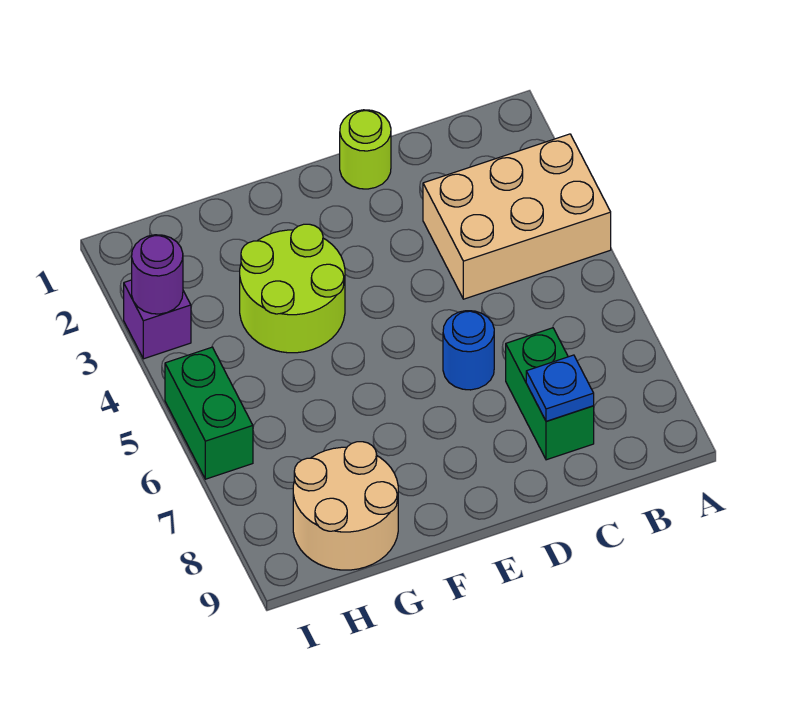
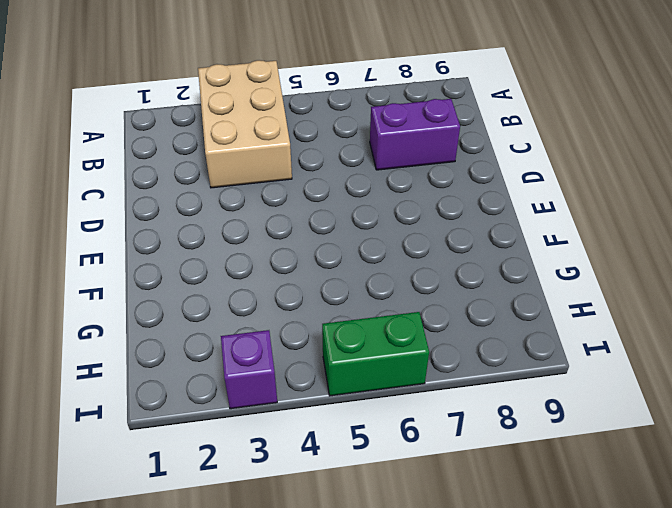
purple 1x2 brick [370,99,460,170] -> green 1x2 brick [506,328,594,460]
none -> lime 1x1 round brick [340,110,391,189]
none -> blue 1x1 round brick [443,311,494,390]

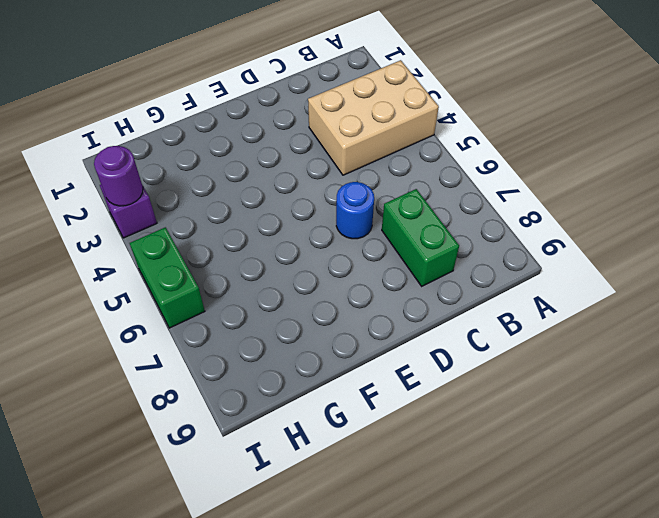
none -> lime 1x1 round brick [340,110,391,189]
none -> lime 2x2 round brick [240,224,345,353]

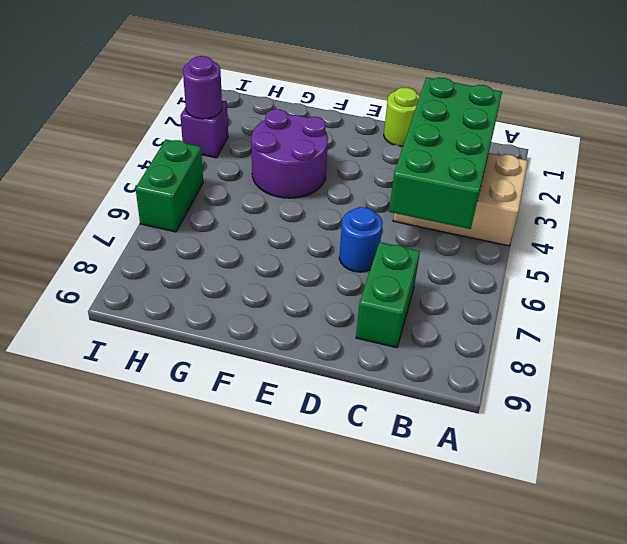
green 2x4 brick [389,77,502,229] -> none
purple 2x2 round brick [252,109,328,198] -> lime 2x2 round brick [240,224,345,353]
none -> tan 2x2 round brick [293,442,398,570]
none -> blue 1x1 plate [526,355,594,421]

